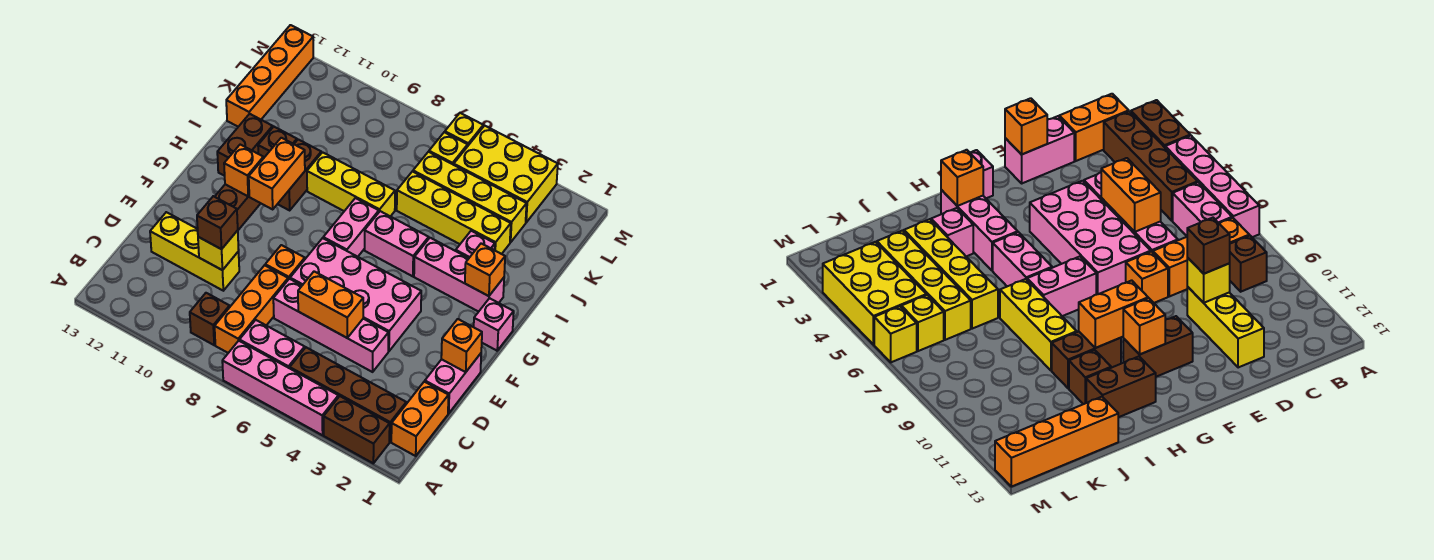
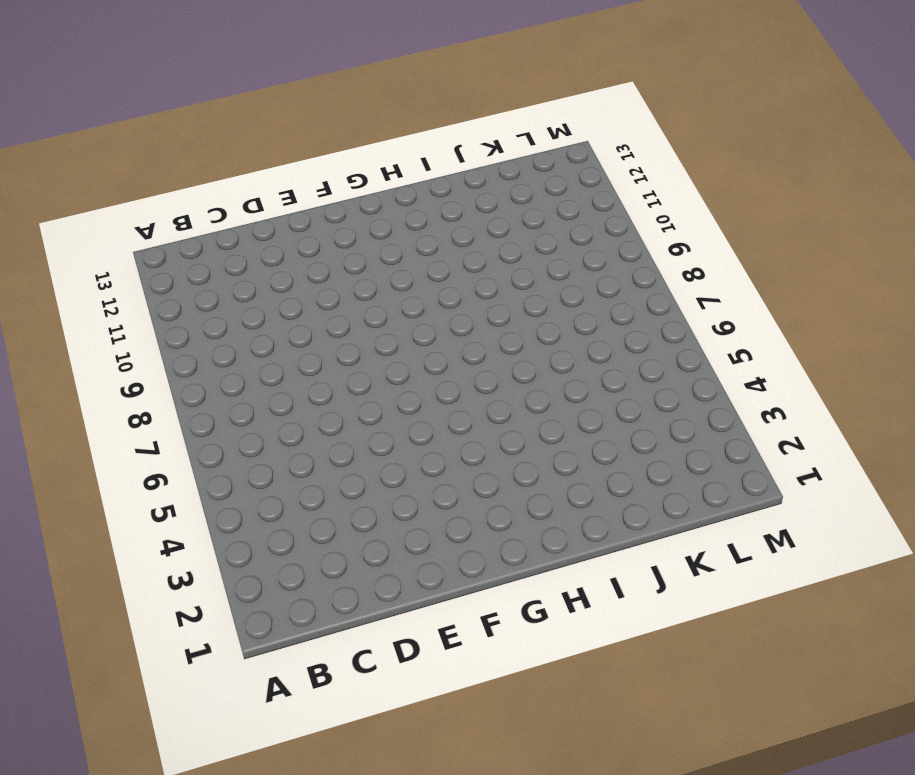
none -> brown 1x2 brick [324,396,390,463]
none -> pink 1x4 brick [222,341,338,435]
none -> orange 1x2 brick [391,382,449,456]
none -> brown 1x4 brick [290,347,406,442]

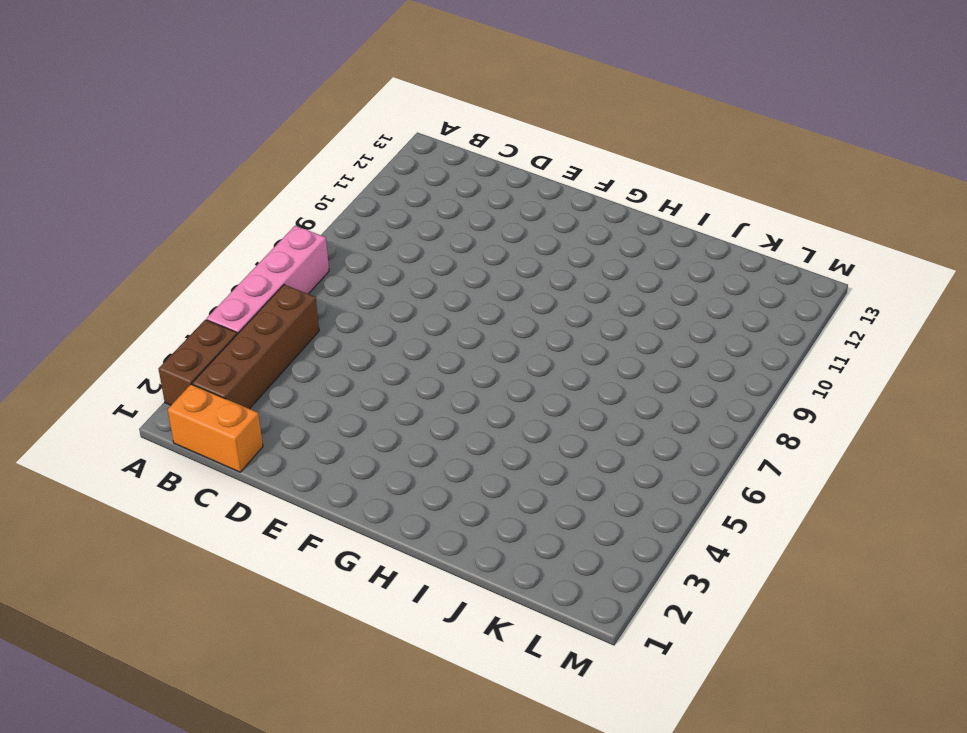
none -> pink 1x2 brick [240,320,305,368]
none -> orange 1x3 brick [215,265,288,353]
none -> brown 1x1 brick [190,293,230,345]
none -> pink 1x2 brick [425,354,481,413]

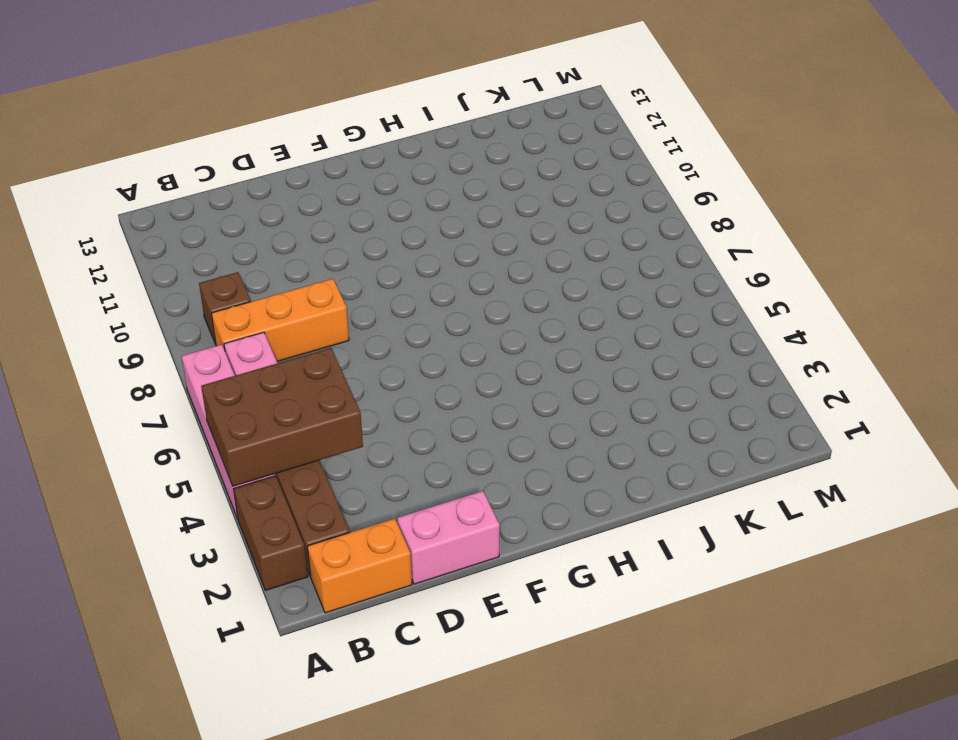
brown 2x3 brick [201,348,363,486] -> none
none -> pink 1x4 brick [273,279,389,372]
none -> yellow 1x3 brick [150,212,239,291]
none -> pink 2x4 brick [290,238,421,351]
none -> orange 1x1 brick [265,245,305,280]

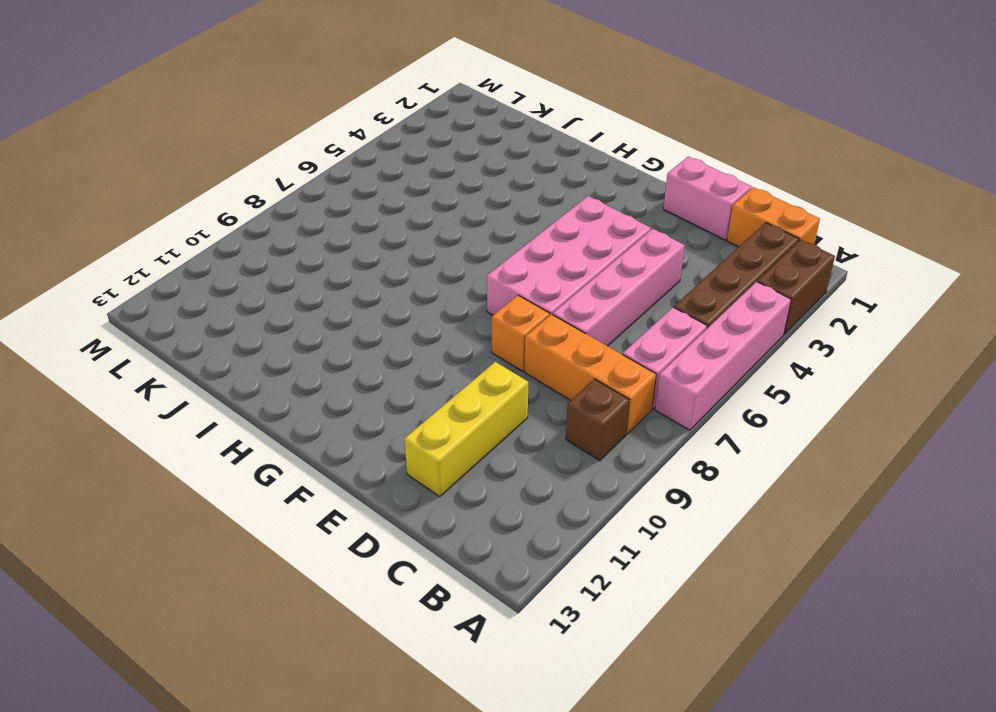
none -> brown 1x2 brick [215,184,261,231]
none -> pink 1x1 brick [474,298,514,351]
none -> pink 1x2 brick [323,198,379,257]
none -> pink 1x3 brick [414,238,504,312]

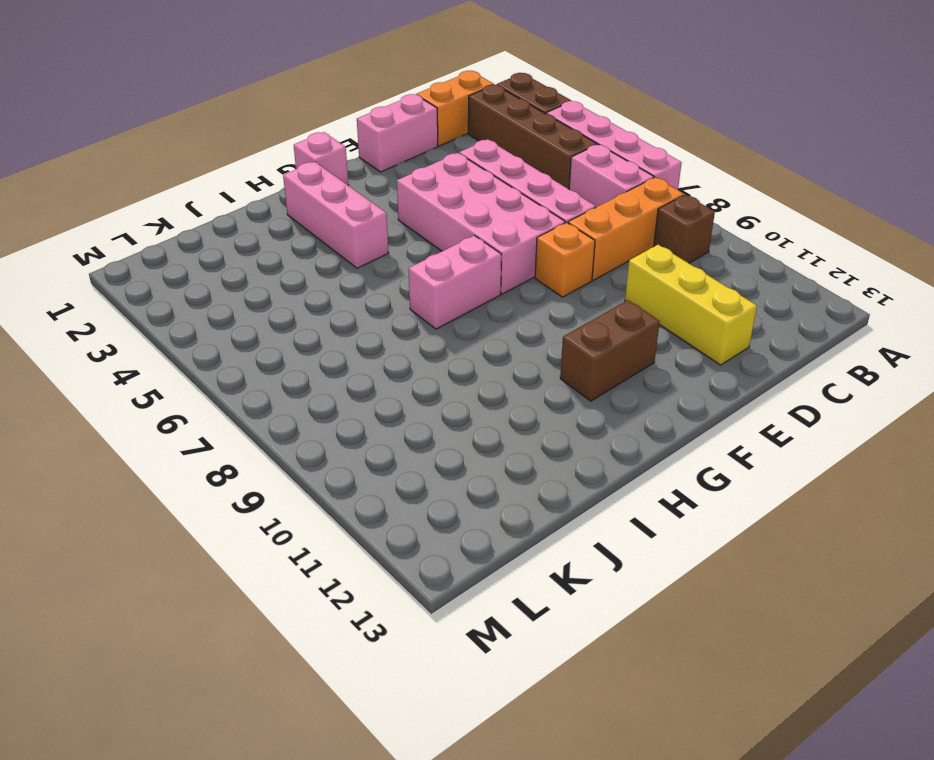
none -> pink 1x2 brick [365,211,429,276]
none -> brown 1x2 brick [278,139,321,210]
none -> brown 1x2 brick [217,114,273,176]
none -> pink 1x1 brick [456,231,495,258]

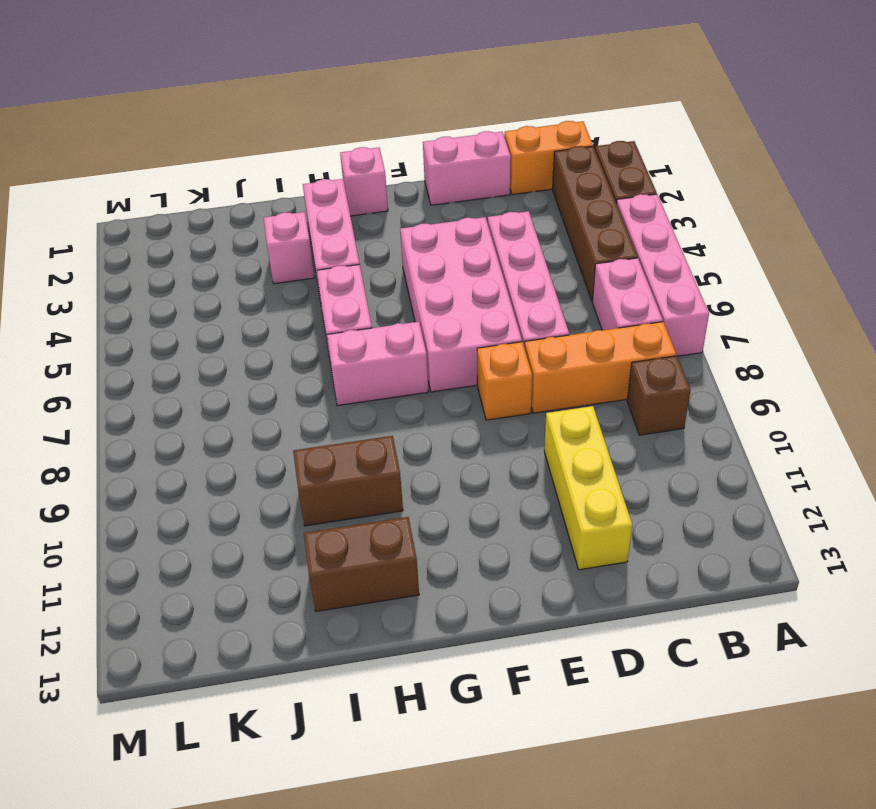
none -> brown 1x2 brick [215,184,261,231]
none -> yellow 1x3 brick [307,152,395,216]
none -> brown 1x1 brick [258,127,297,159]
none -> yellow 1x4 brick [397,171,511,254]

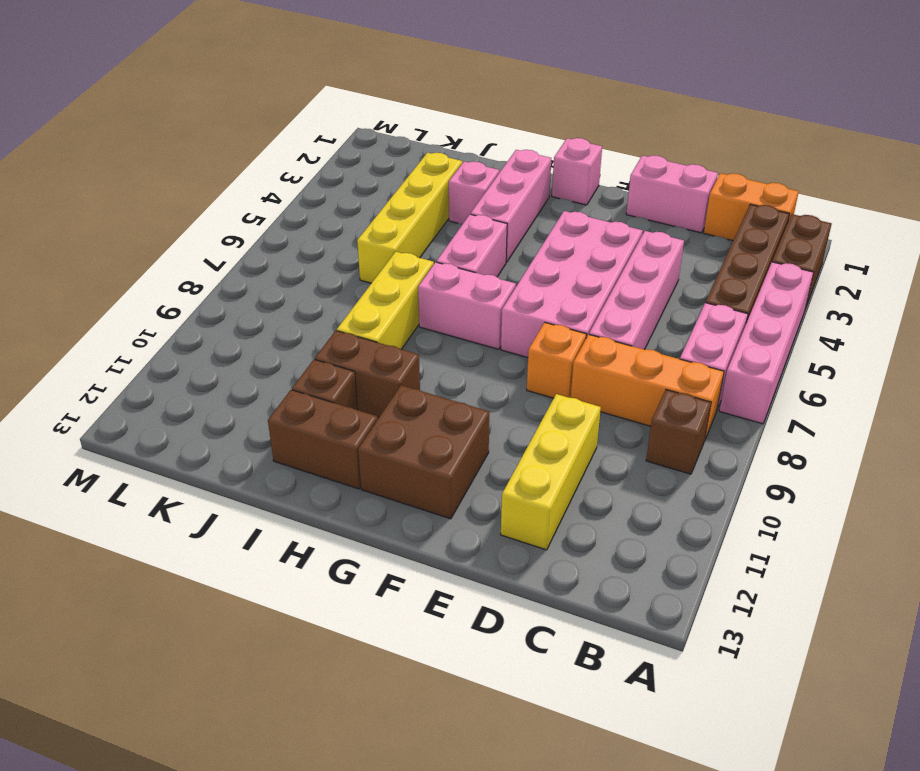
brown 2x2 brick [358,385,490,519] -> brown 1x2 brick [215,184,261,231]
none -> orange 1x4 brick [226,25,313,127]
none -> yellow 1x4 brick [413,152,527,243]
none -> yellow 2x3 brick [454,126,558,222]
none -> yellow 1x1 brick [429,132,468,165]

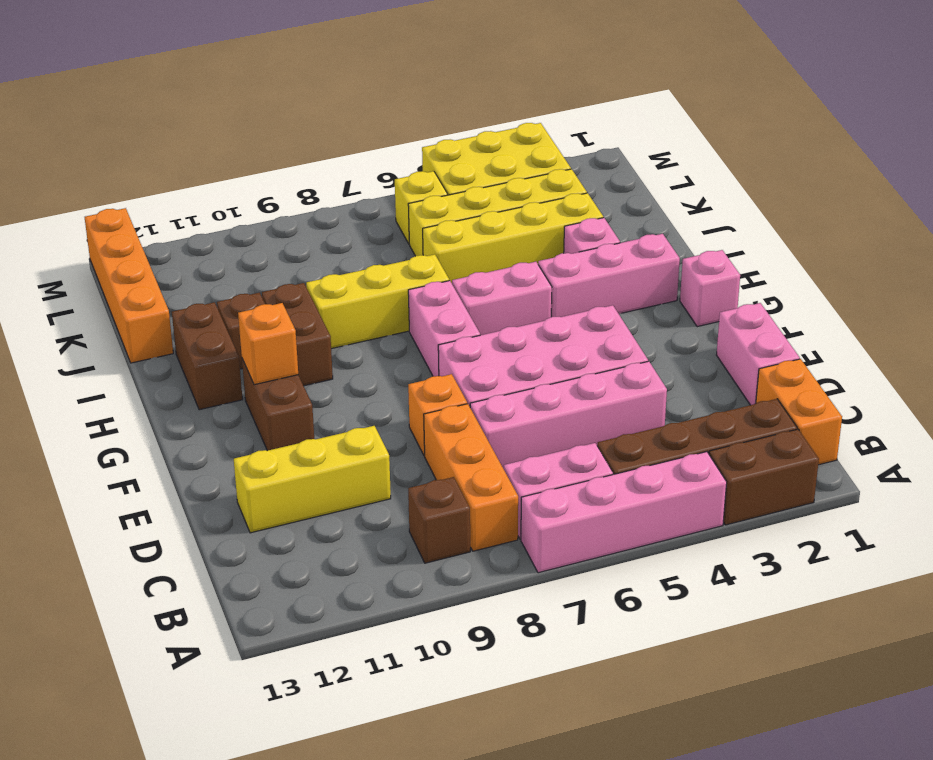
none -> yellow 1x1 brick [445,113,483,145]
none -> orange 1x2 brick [298,271,363,338]
none -> yellow 1x1 brick [198,231,239,270]
none -> orange 1x1 brick [441,319,482,372]

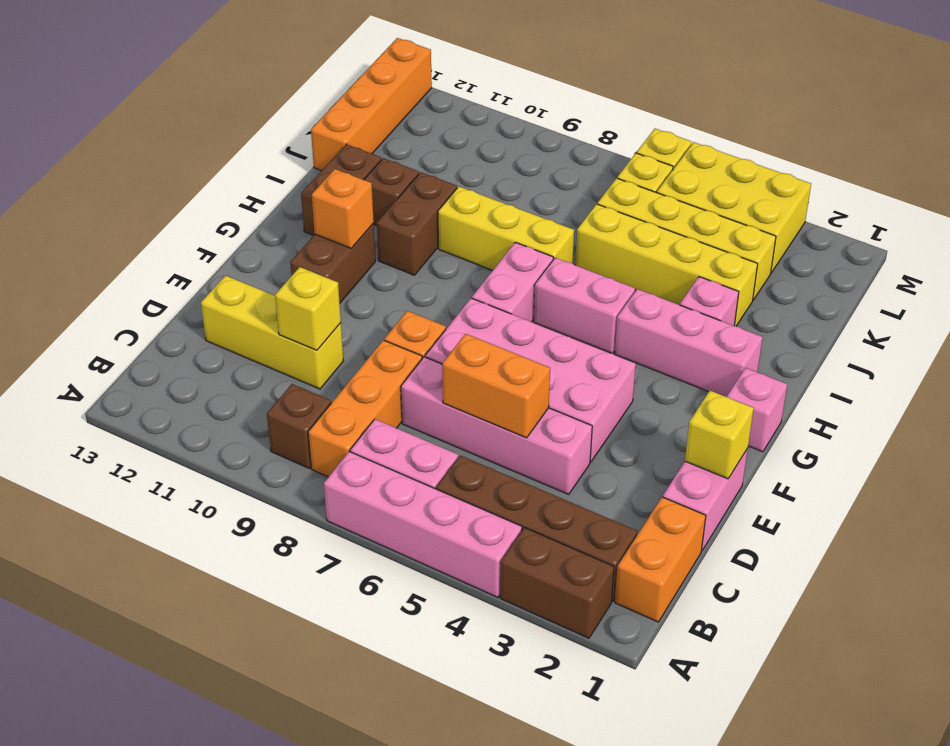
yellow 1x1 brick [685,391,754,479] -> orange 1x1 brick [441,319,482,372]
none -> orange 1x2 brick [249,138,305,209]
none -> orange 1x1 brick [465,243,505,296]
none -> brown 1x1 brick [197,196,238,249]

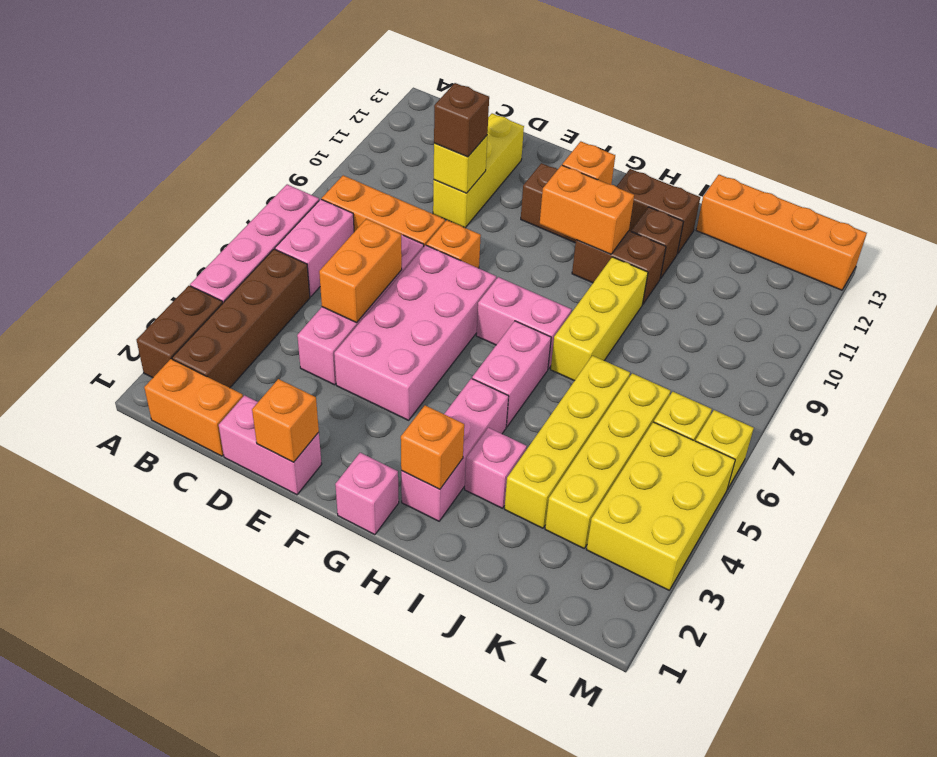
none -> brown 1x1 brick [190,293,230,345]

